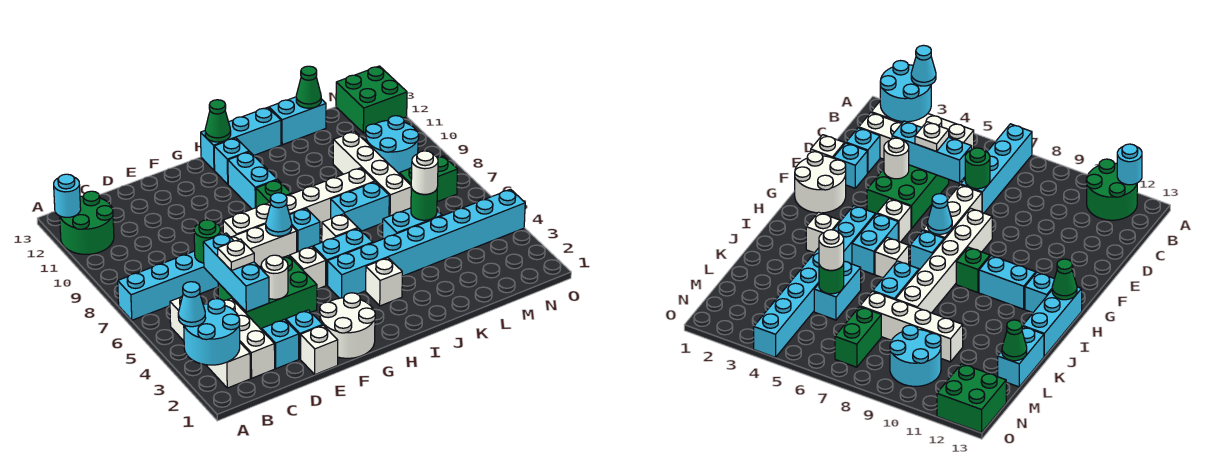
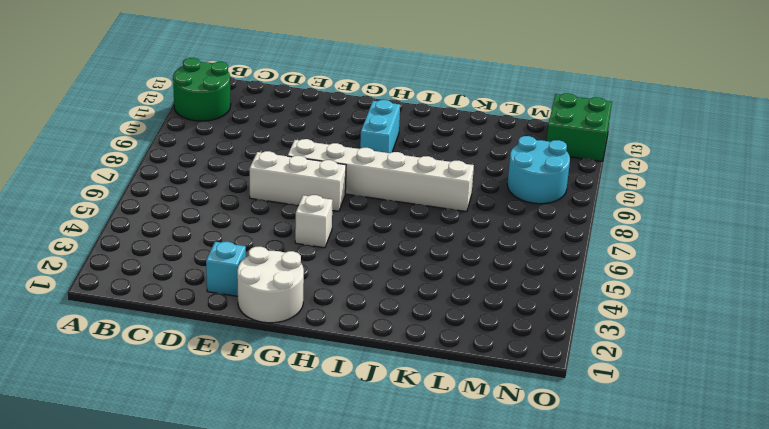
none -> cyan 1x4 brick [118,251,218,320]
none -> white 1x4 brick [170,297,250,388]
none -> white 1x3 brick [224,298,275,378]
none -> cyan 1x1 brick [262,319,299,369]

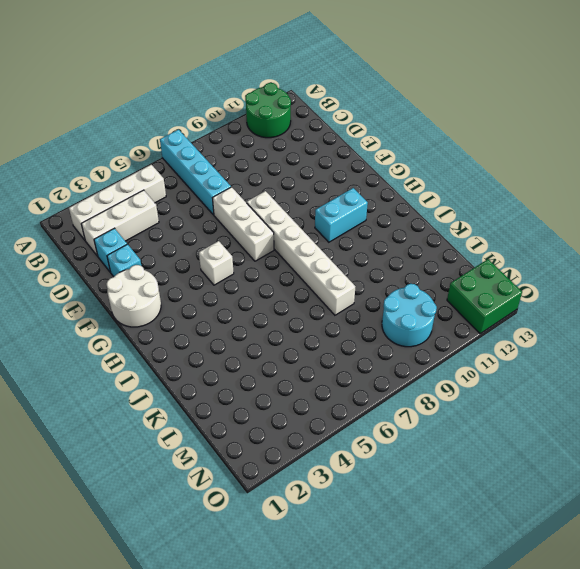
none -> green 2x3 brick [218,256,317,330]
none -> white 1x1 brick [301,325,338,374]
none -> cyan 1x8 brick [328,189,525,298]
none -> cyan 1x2 brick [313,228,373,285]

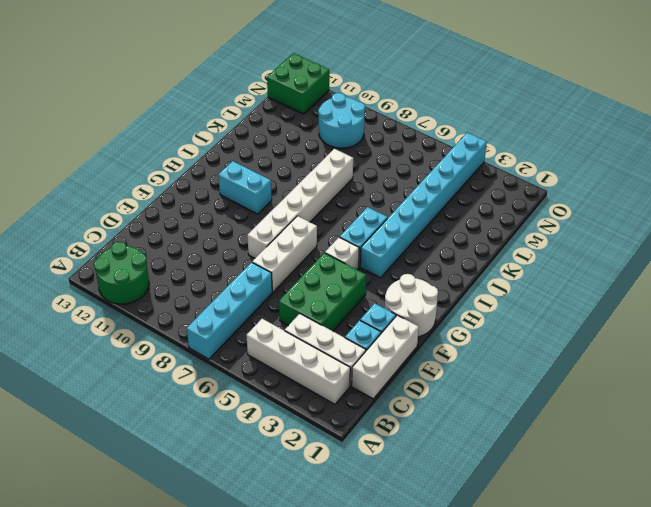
white 1x3 brick [352,315,419,399] -> white 1x1 brick [301,325,338,374]
none -> cyan 1x1 brick [290,208,320,252]
none -> green 1x1 brick [256,180,291,207]
none -> cyan 1x1 brick [214,138,249,184]
none -> cyan 1x3 brick [201,107,281,170]

